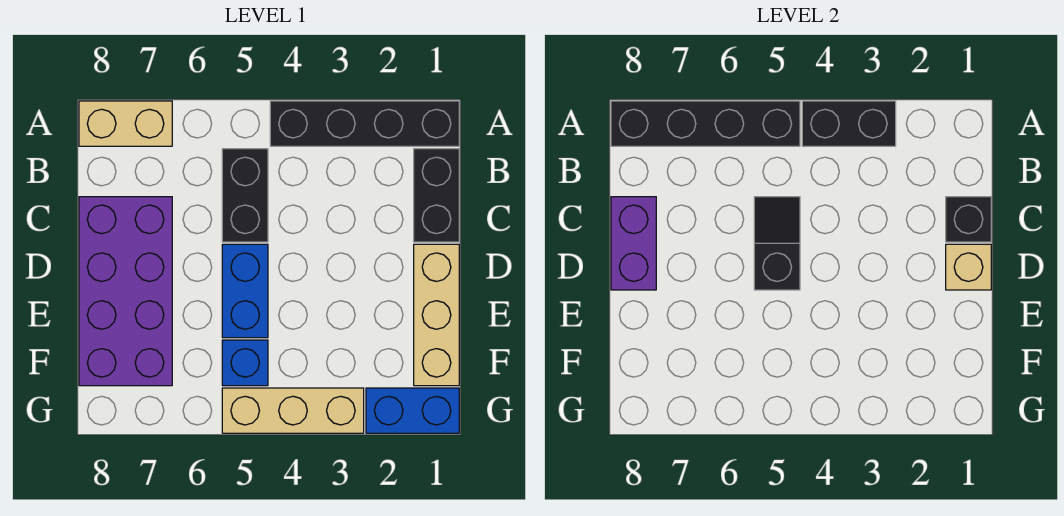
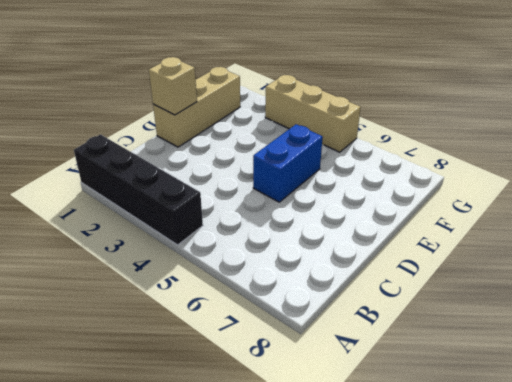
none -> tan 1x2 brick [79,101,172,146]
none -> black 1x2 brick [414,149,459,242]
none -> black 1x2 brick [222,149,268,242]

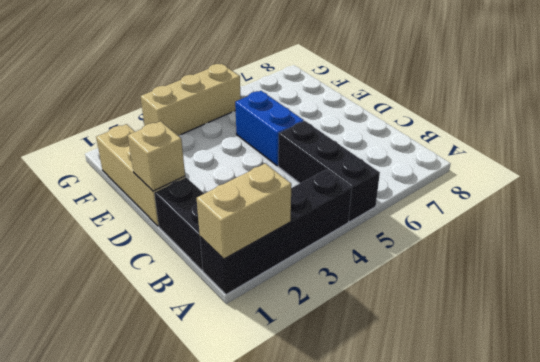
tan 1x2 brick [197,163,291,259] -> tan 1x2 brick moved to [79,101,172,146]
black 1x3 brick [278,121,380,222] -> black 1x2 brick [222,149,268,242]
none -> purple 2x4 brick [79,197,172,386]
none -> blue 1x1 brick [222,340,268,386]
none -> blue 1x2 brick [366,388,459,433]

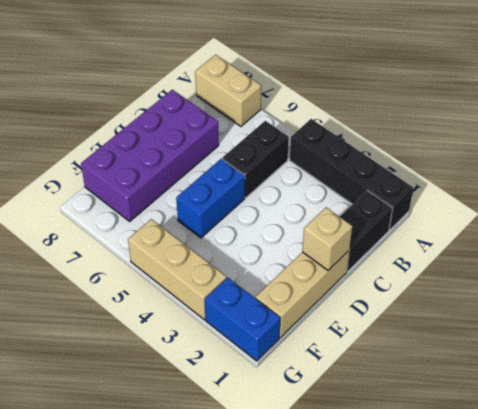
none -> blue 1x1 brick [222,340,268,386]
none -> black 1x2 brick [802,101,896,146]
none -> black 1x4 brick [611,101,800,146]

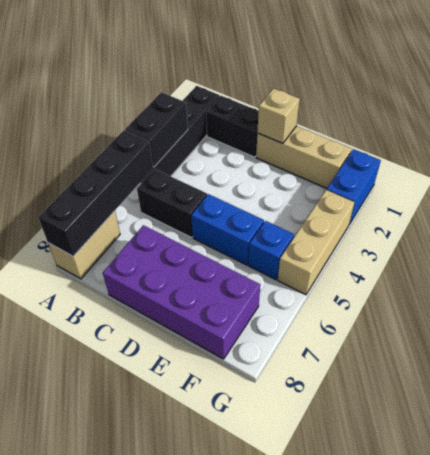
none -> black 1x1 brick [946,197,991,242]
none -> black 1x2 slope [754,197,800,290]
none -> purple 1x2 brick [611,197,656,290]

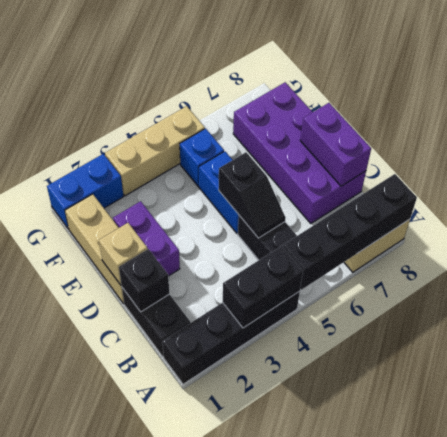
purple 1x2 brick [113,201,180,276] -> none

